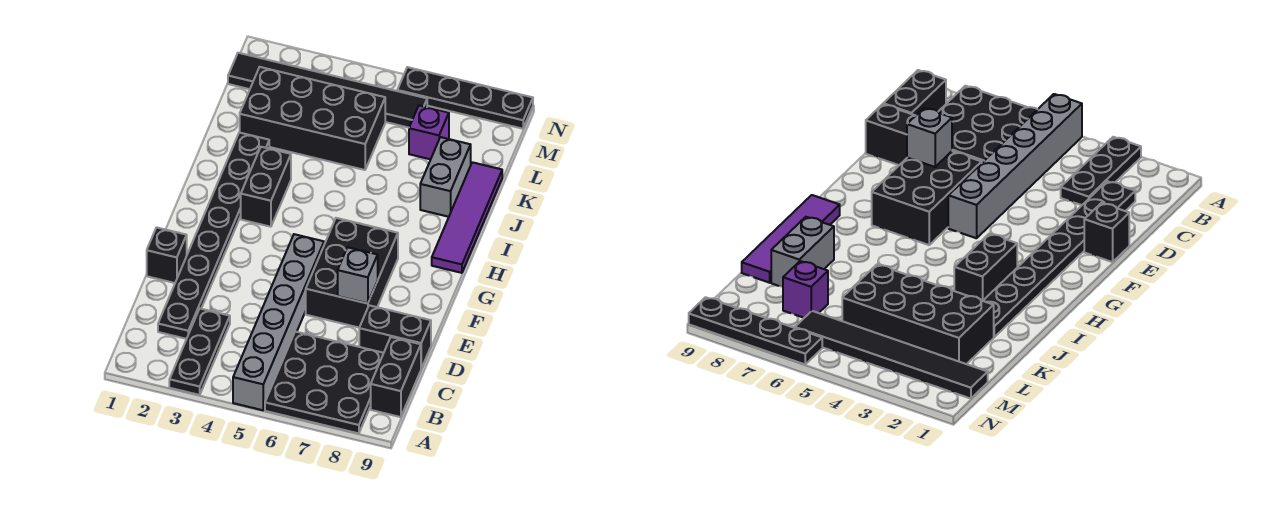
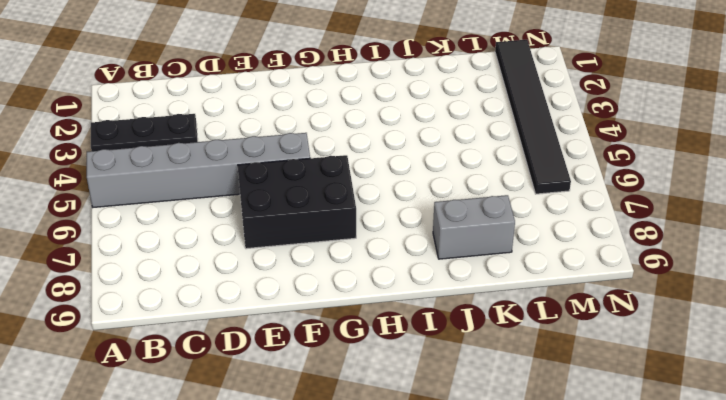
none -> black 3x3 plate [265,332,384,433]
none -> black 1x2 brick [371,337,421,417]
none -> black 1x8 plate [158,132,269,339]

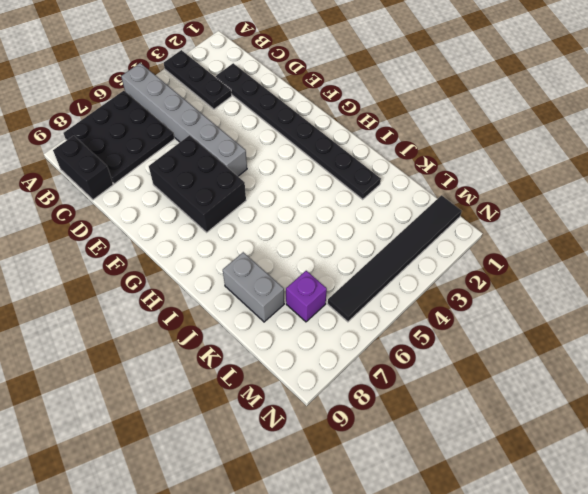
none -> black 1x2 brick [359,305,431,368]
none -> black 1x1 brick [147,227,187,283]
none -> black 1x2 brick [241,147,291,227]

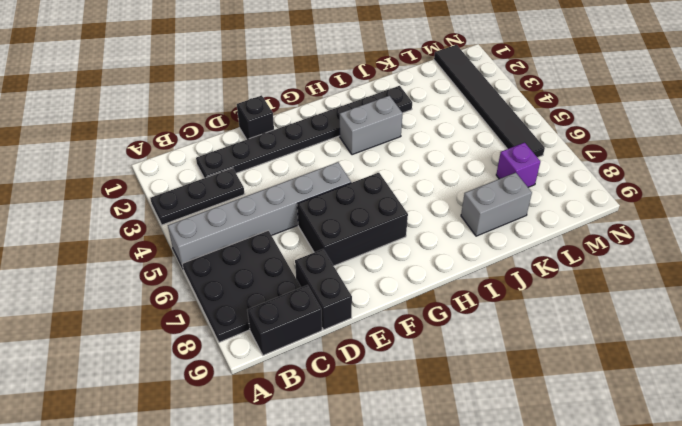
grey 1x2 brick [340,96,403,155] -> black 1x2 brick [241,147,291,227]
none -> purple 1x4 tile [432,162,502,273]
none -> black 2x4 brick [240,67,385,170]
none -> black 1x4 plate [397,67,533,129]

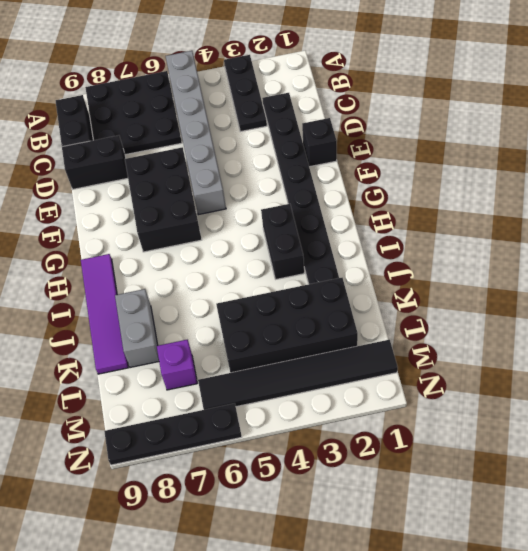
none -> grey 1x1 brick [338,247,378,303]

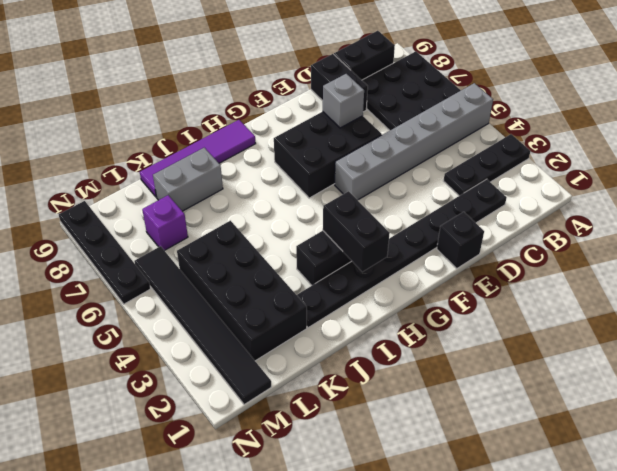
black 1x2 brick [323,191,390,272] -> none

